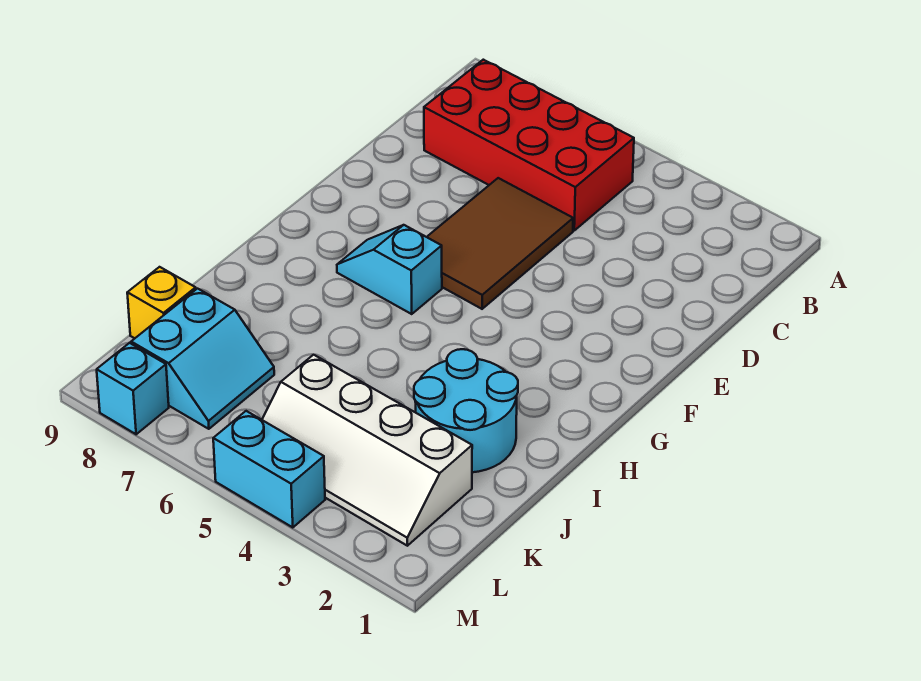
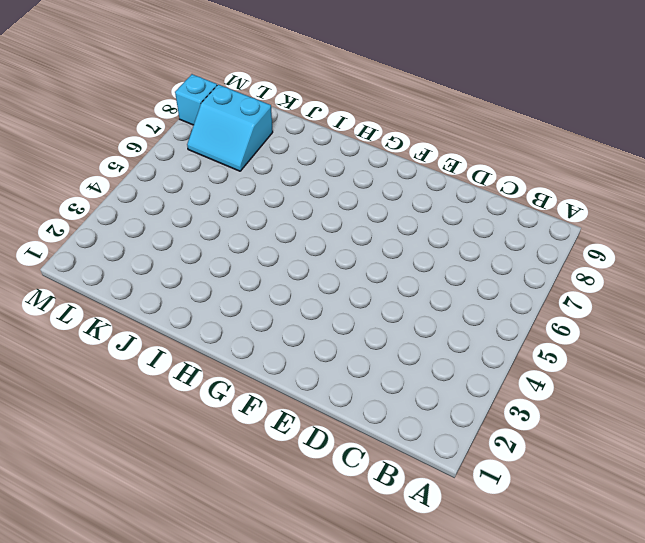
none -> red 2x4 brick [424,60,634,230]
none -> brown 2x3 tile [427,178,573,309]

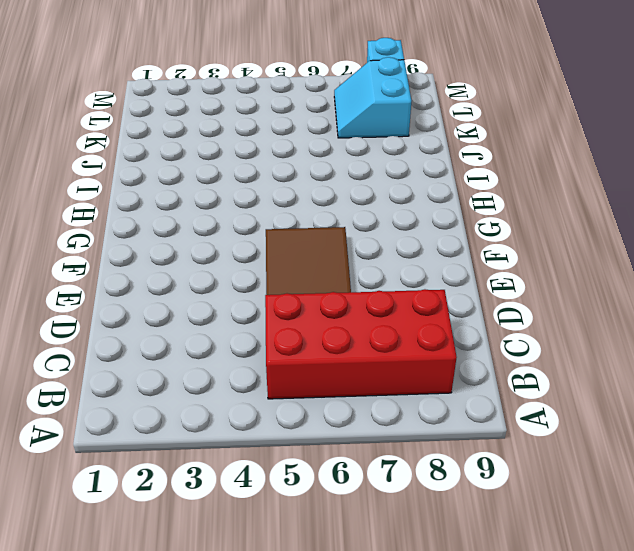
none -> cyan 1x2 slope [337,225,442,314]
none -> cyan 2x2 round brick [414,349,518,472]

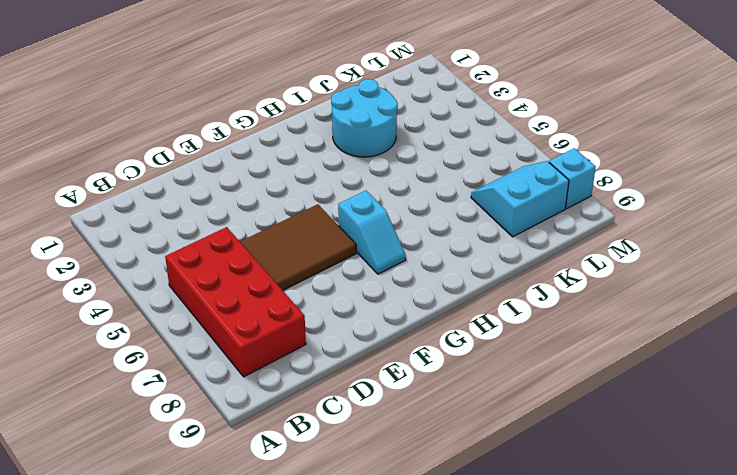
none -> white 2x4 slope [262,355,472,546]
none -> yellow 1x1 brick [127,267,196,338]

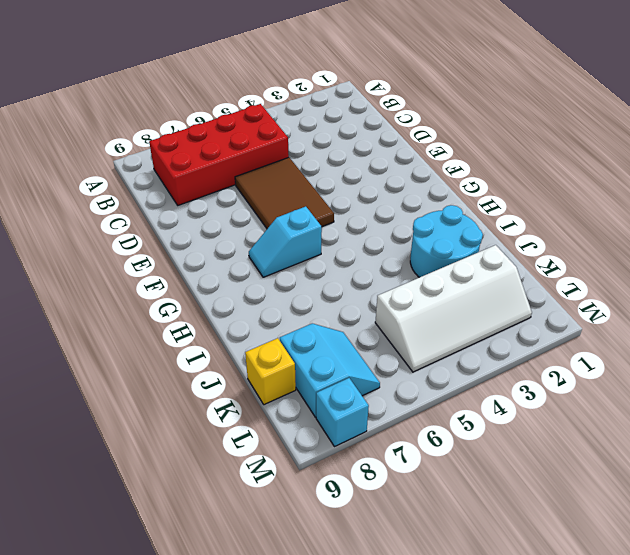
none -> cyan 1x2 brick [213,411,325,528]

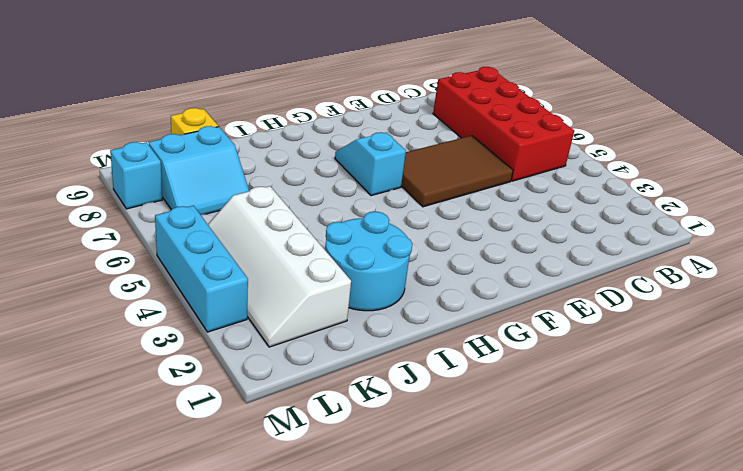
cyan 1x3 brick [155,205,248,332] -> cyan 1x2 brick [213,411,325,528]

